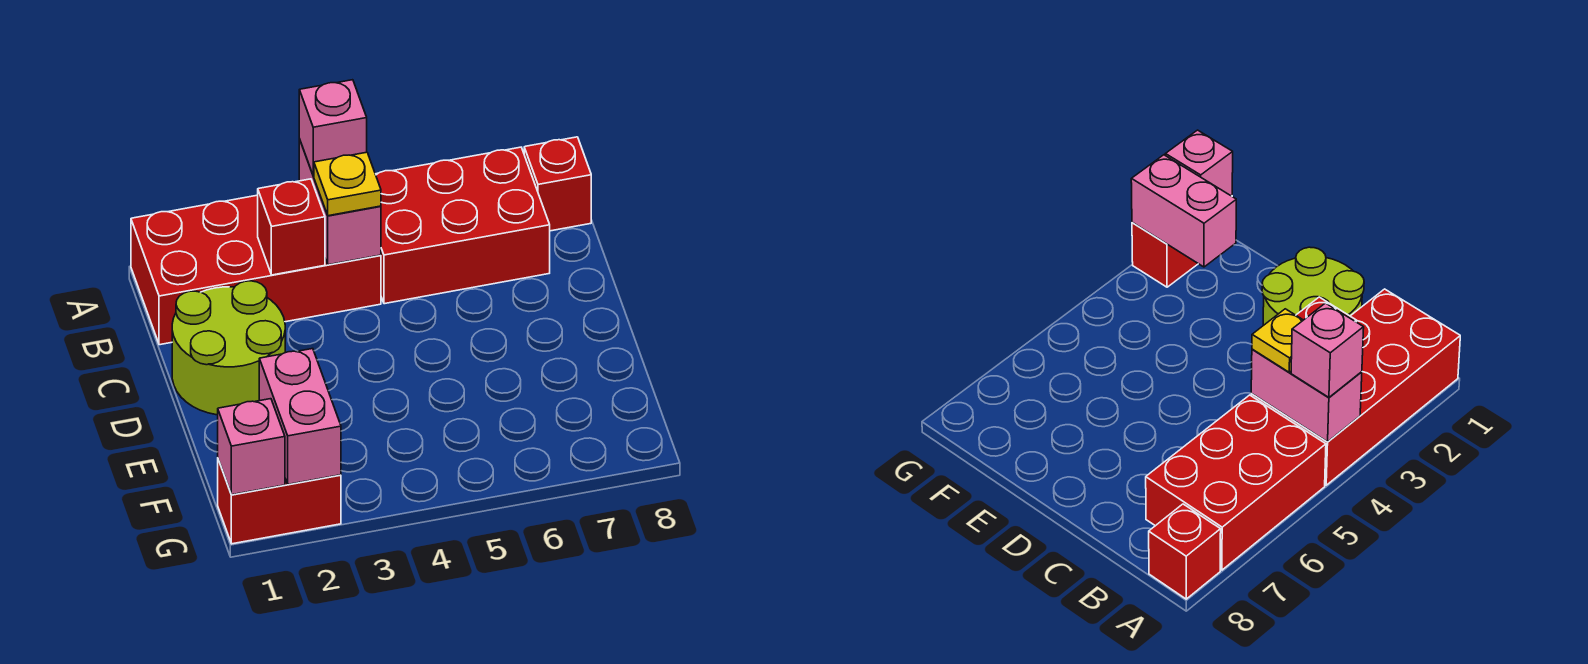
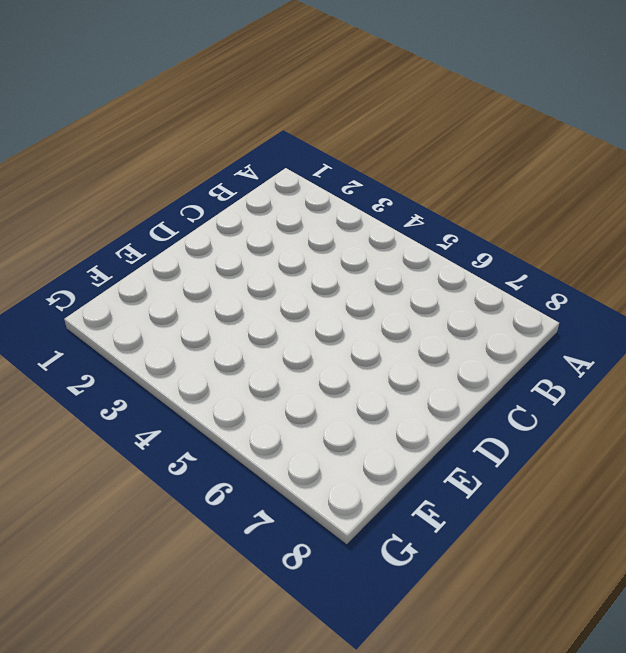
none -> red 2x4 brick [131,195,381,345]
none -> red 2x3 brick [375,147,550,304]

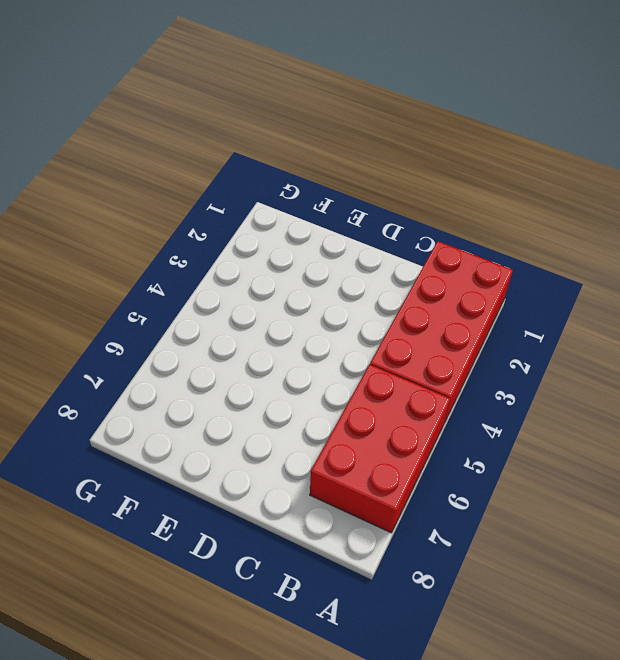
none -> red 1x1 brick [524,137,591,231]
none -> lime 2x2 round brick [172,281,285,415]

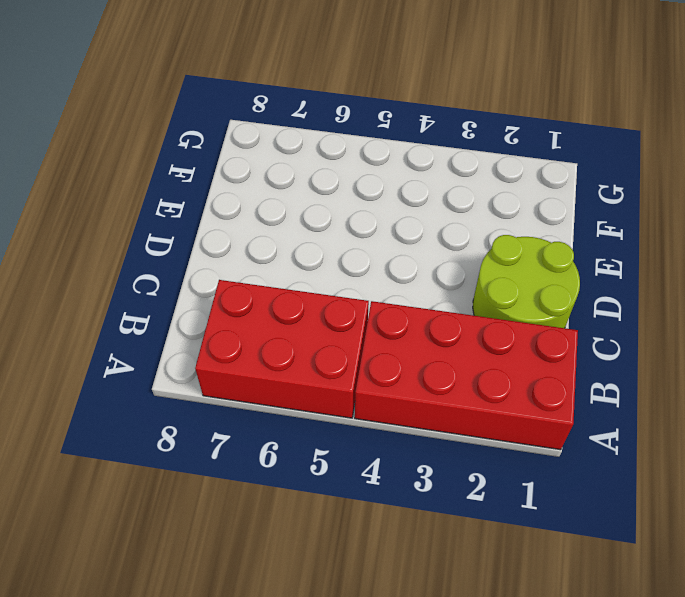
none -> red 1x1 brick [524,137,591,231]
none -> red 1x2 brick [218,460,341,544]

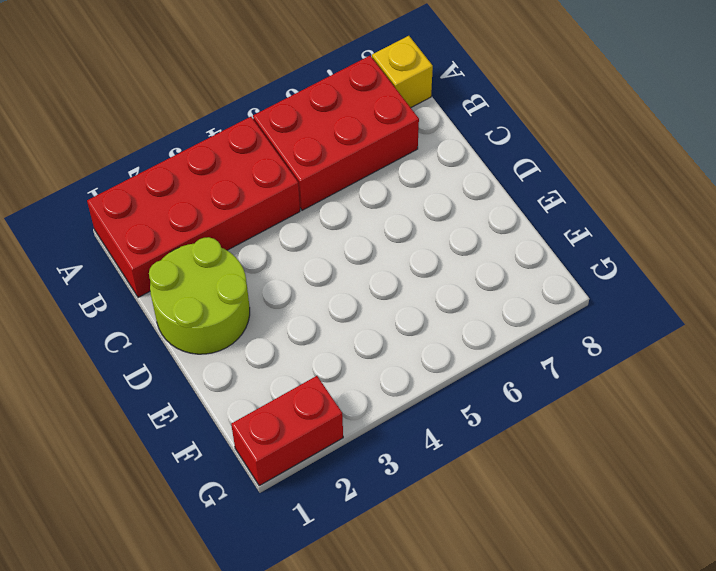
yellow 1x1 brick [372,36,433,108] -> red 1x1 brick [524,137,591,231]
none -> pink 1x2 brick [299,139,381,265]
none -> red 1x1 brick [258,179,325,275]

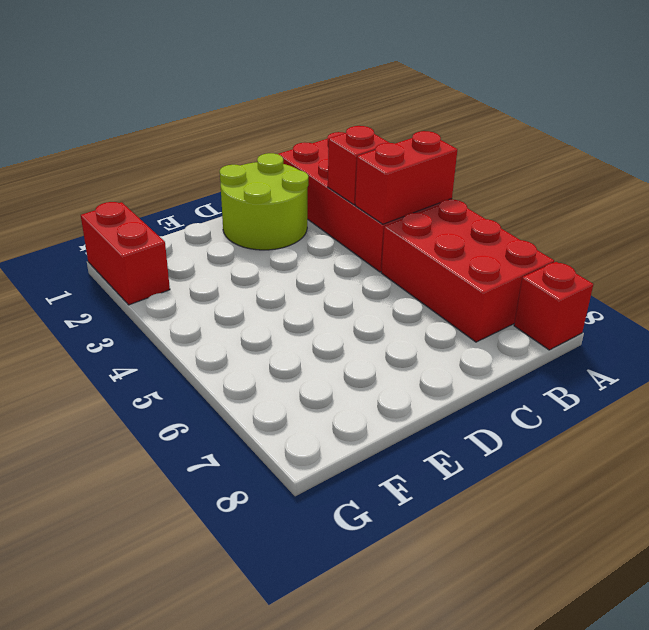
red 1x2 brick [355,131,458,224] -> pink 1x2 brick [299,139,381,265]
none -> pink 1x2 brick [259,349,341,484]
none -> pink 1x1 brick [218,399,285,495]

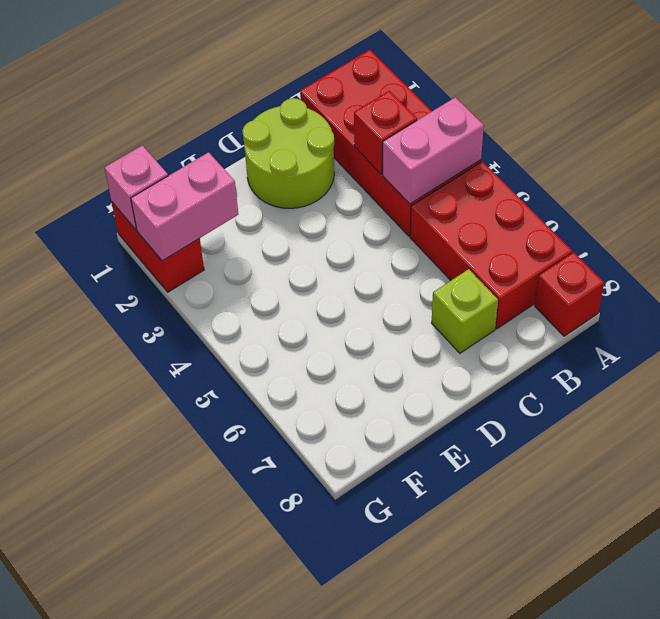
lime 1x1 brick [432,269,498,353] -> none
none -> pink 1x1 brick [299,80,367,176]
none -> yellow 1x1 plate [314,152,381,216]

